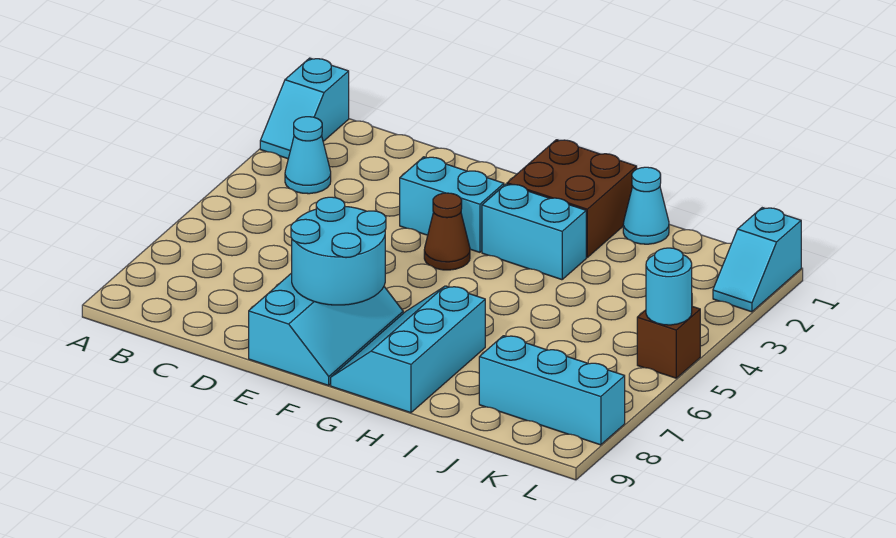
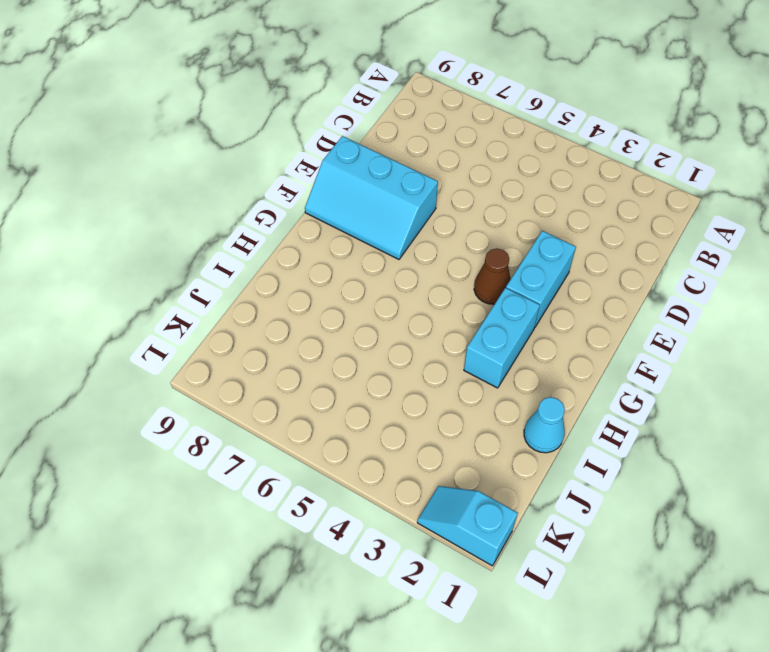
none -> cyan 1x2 slope [260,58,349,159]
none -> cyan 1x1 cone [285,117,331,194]
none -> brown 2x2 brick [507,140,637,257]

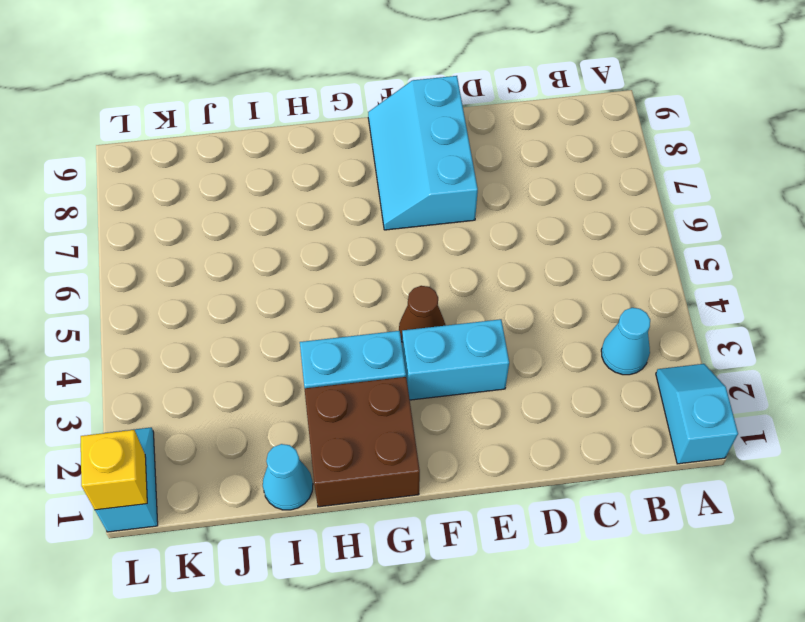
yellow 1x1 brick [81,430,147,510] -> none
none -> cyan 2x3 slope [331,286,485,413]
none -> cyan 1x3 brick [479,336,625,445]
none -> brown 1x1 brick [637,306,700,378]

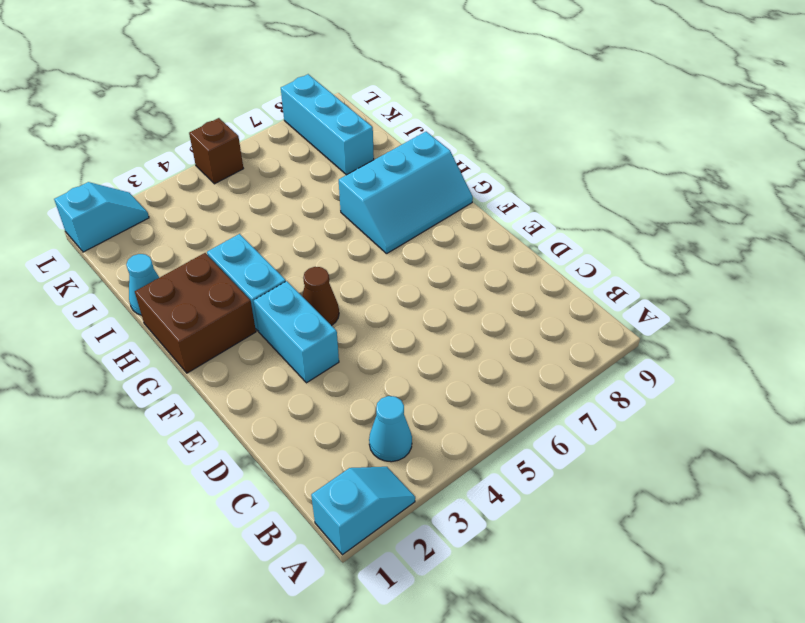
none -> cyan 2x3 slope [249,273,403,385]
none -> cyan 2x2 round brick [291,197,386,305]
none -> cyan 1x1 round brick [646,248,692,325]

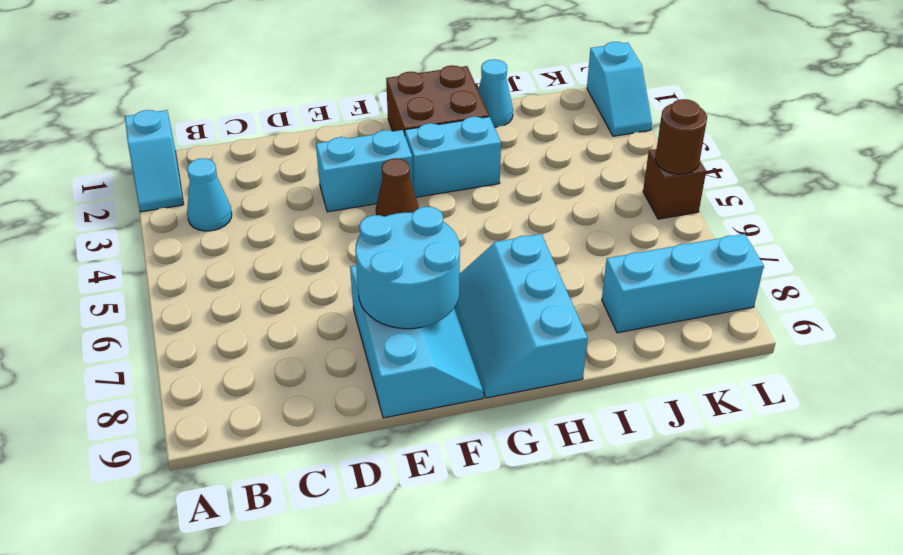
brown 1x1 round brick [655,99,707,174] -> cyan 1x1 round brick [646,248,692,325]

